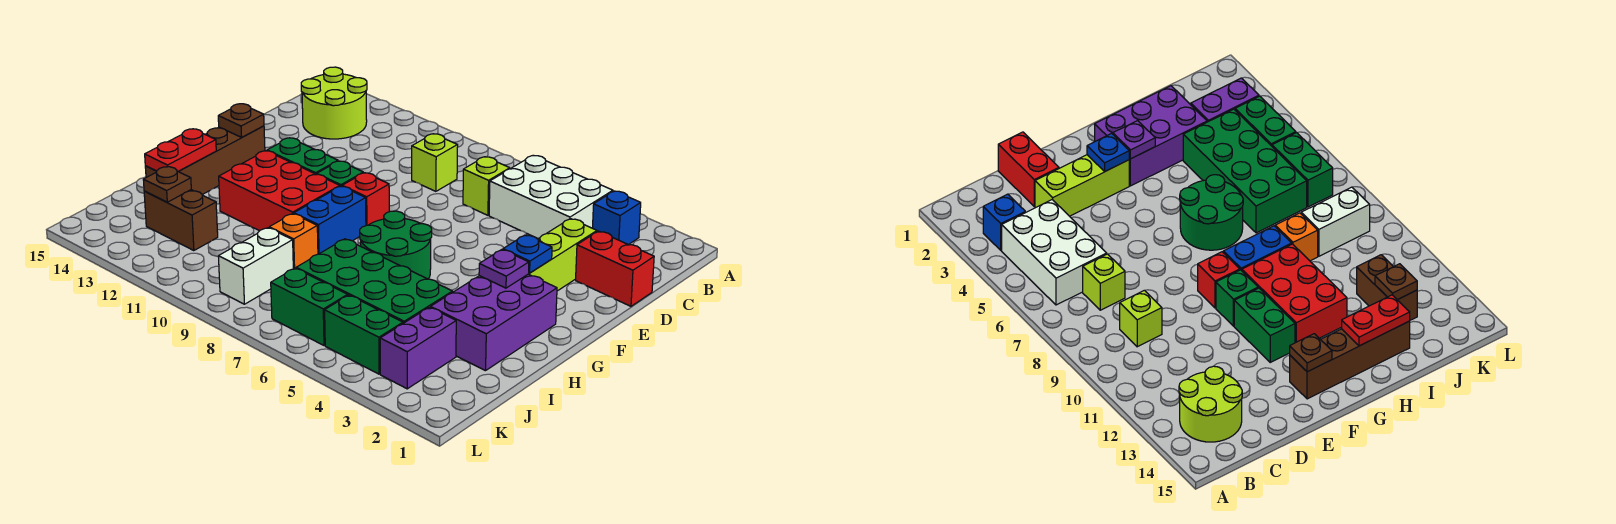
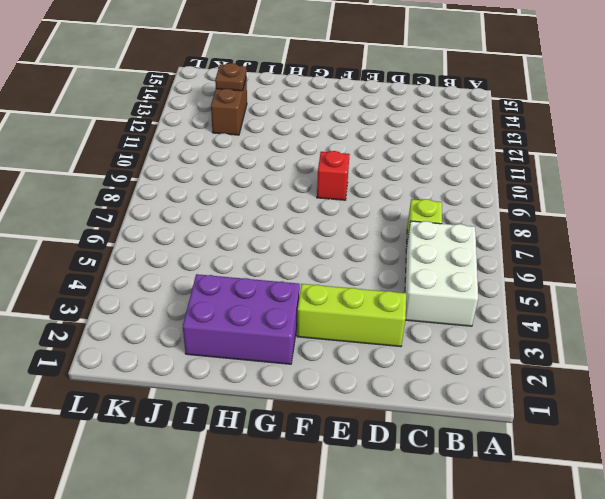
none -> blue 1x1 brick [592,191,641,245]
none -> lime 2x2 round brick [301,67,367,139]
none -> lime 1x1 brick [412,134,458,191]

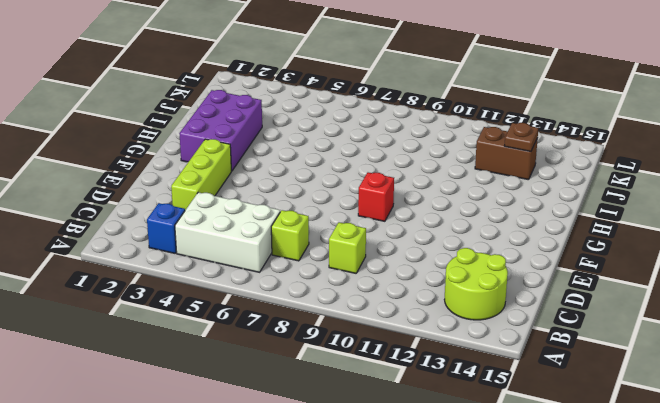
none -> red 1x2 brick [576,231,654,306]
none -> green 1x1 brick [317,161,363,186]
none -> green 1x2 brick [267,138,338,174]

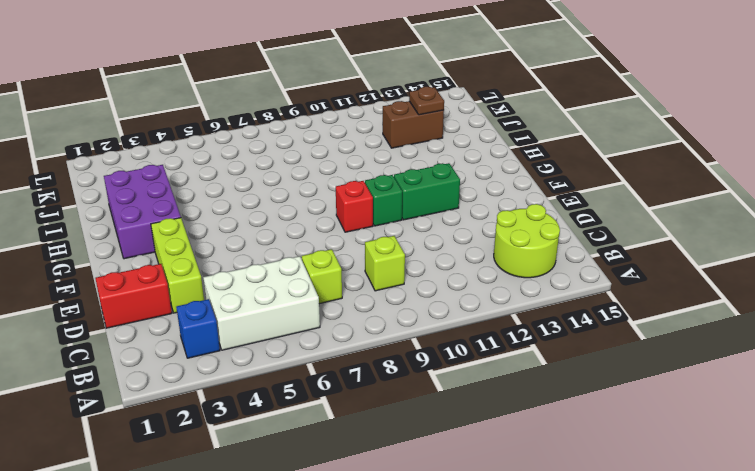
none -> brown 1x4 brick [145,126,265,195]
none -> green 2x2 round brick [360,211,432,279]
none -> blue 1x2 brick [294,186,366,254]

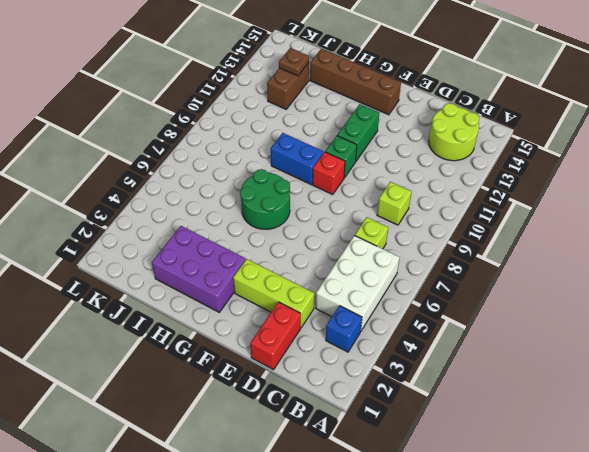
none -> red 2x3 brick [219,151,340,231]
none -> green 2x4 brick [296,239,453,323]
none -> orange 1x1 brick [269,214,318,269]

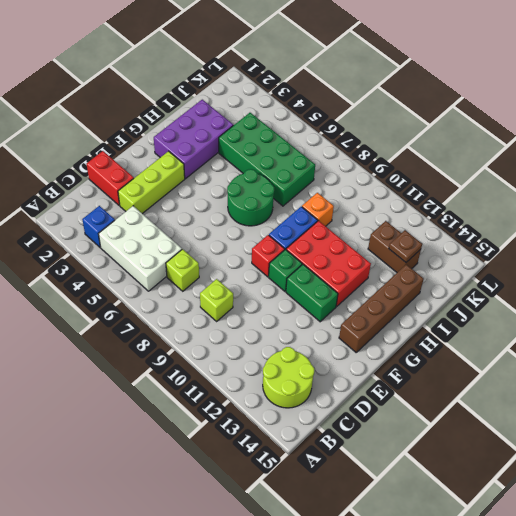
none -> purple 1x2 brick [380,307,456,389]
none -> white 1x2 brick [218,228,293,304]
none -> green 1x2 brick [325,295,403,374]

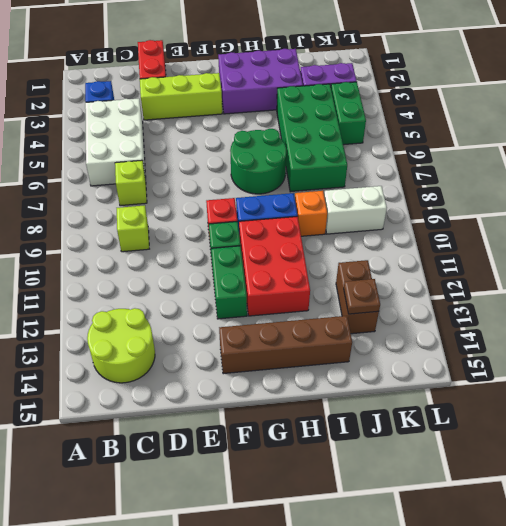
none -> green 1x2 brick [271,268,348,345]
none -> blue 1x1 plate [503,235,552,273]
none -> brown 1x1 plate [218,104,264,137]

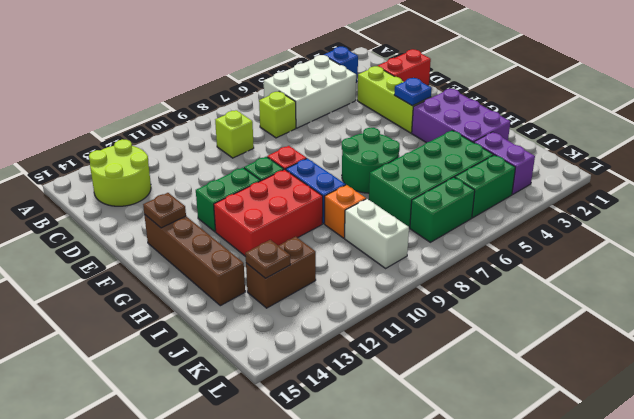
none -> purple 1x1 plate [479,250,529,288]
none -> red 1x2 plate [145,129,216,171]

